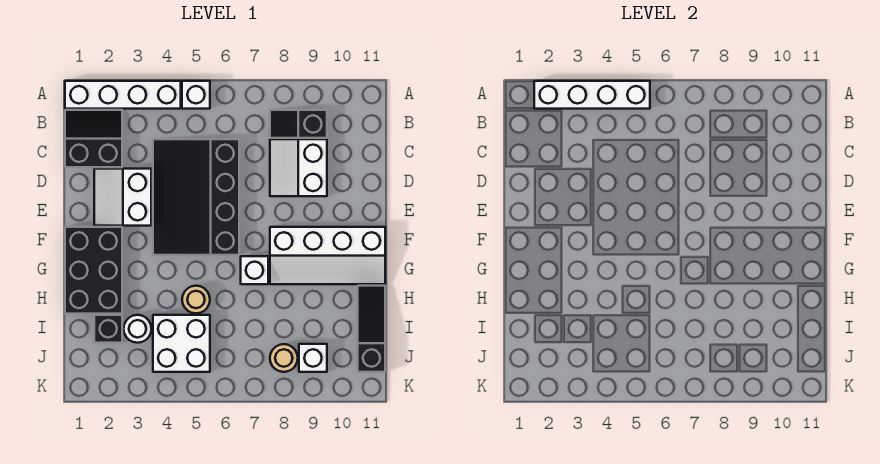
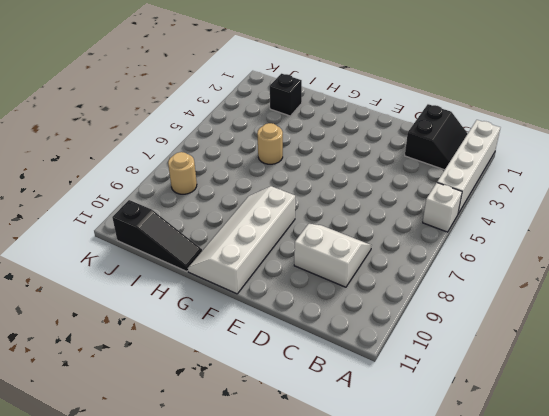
none -> black 1x2 slope [270,110,327,138]
none -> black 3x4 slope [153,139,239,255]
none -> white 2x2 slope [94,169,151,226]

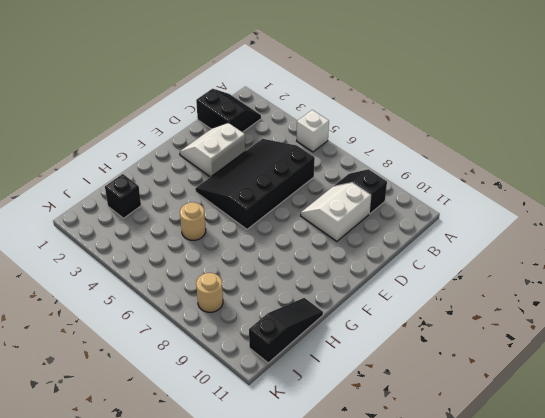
none -> white 1x4 brick [65,81,181,109]
none -> black 2x3 brick [65,227,122,314]
none -> white 2x4 slope [270,227,385,284]

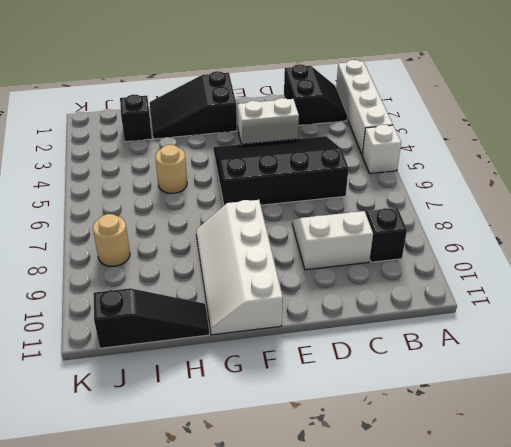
black 2x3 slope [150,71,237,139] -> black 2x3 brick [65,227,122,314]
none -> white 1x1 brick [241,256,268,284]
none -> white 1x1 round brick [124,315,151,343]
none -> white 2x2 brick [153,315,210,372]

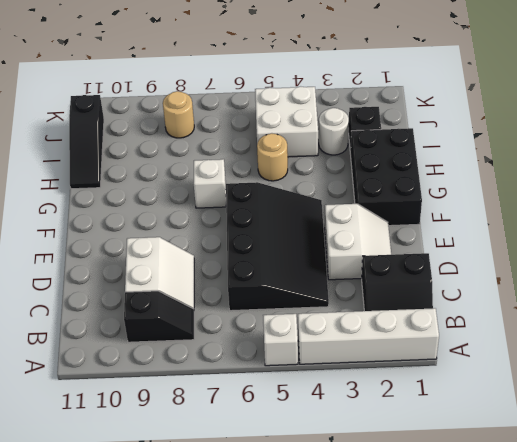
none -> white 2x4 slope [270,227,385,284]
none -> white 1x1 brick [299,344,327,372]
none -> white 1x4 brick [534,81,650,109]

